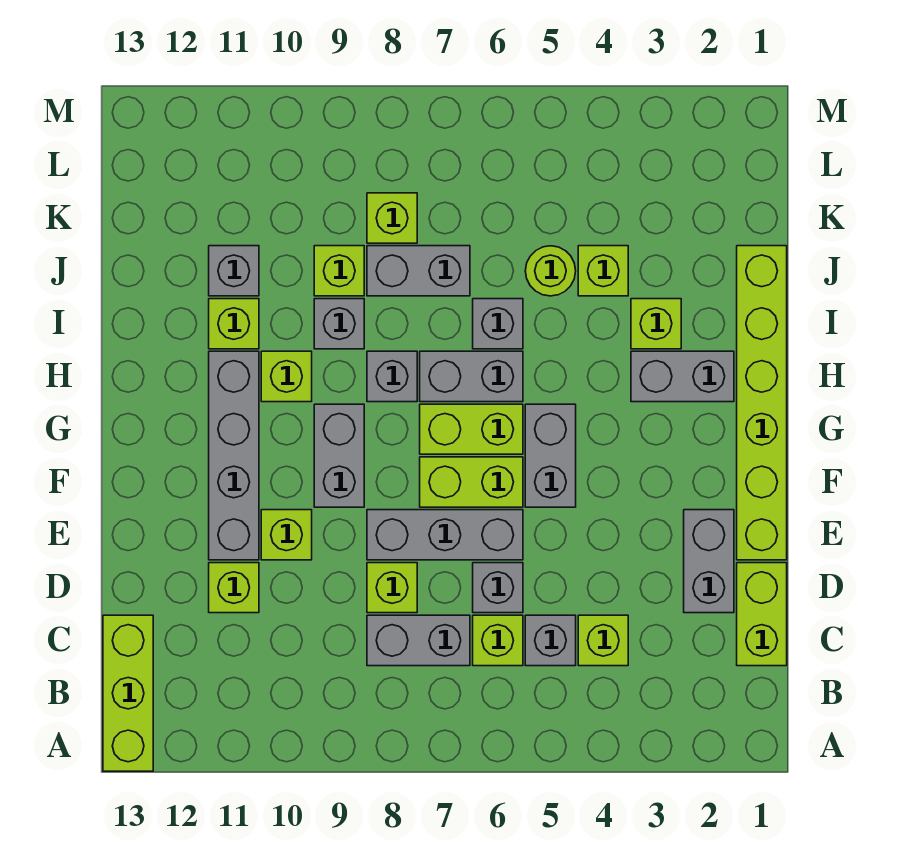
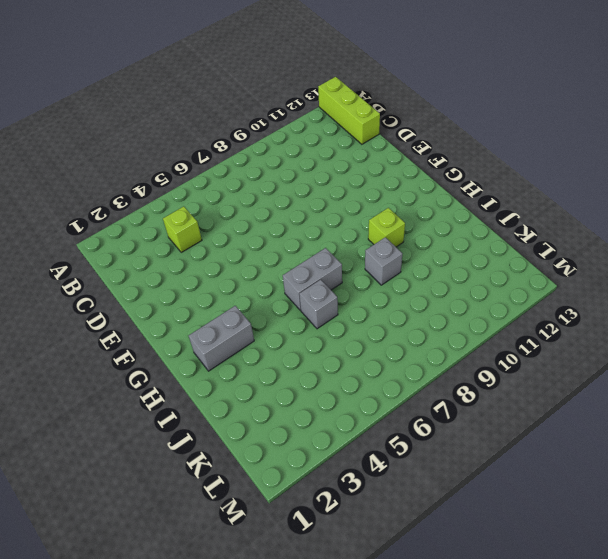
none -> lime 1x2 brick [737,563,787,666]
none -> grey 1x1 brick [525,615,576,666]
none -> lime 1x1 brick [473,615,523,666]
none -> grey 1x2 brick [367,615,470,666]

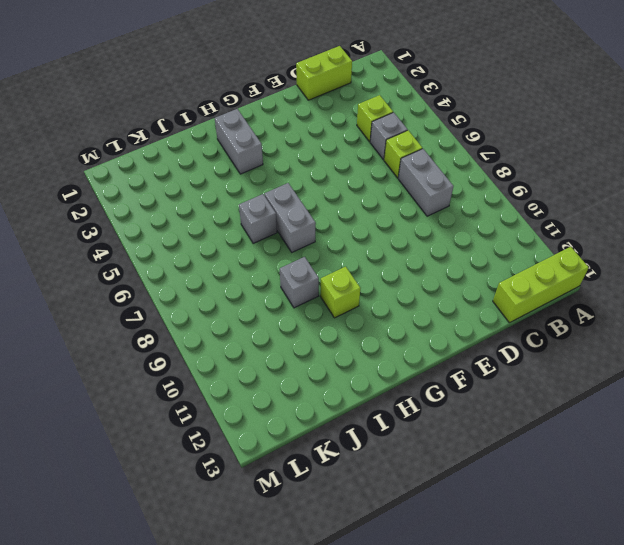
none -> grey 1x2 brick [684,510,734,613]
none -> grey 1x1 brick [473,563,523,613]
none -> lime 1x1 brick [367,563,417,613]
none -> lime 1x1 brick [209,563,259,613]

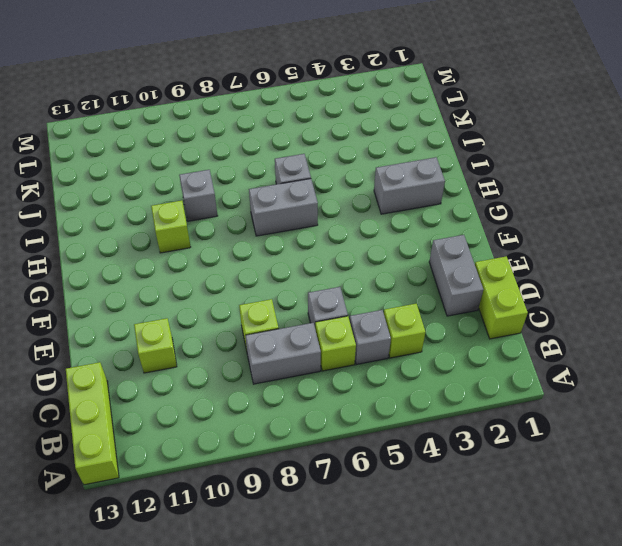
none -> lime 1x6 brick [737,246,787,560]
none -> grey 1x3 brick [367,510,523,560]
none -> lime 1x1 brick [261,510,312,560]
none -> grey 1x4 brick [209,351,259,560]

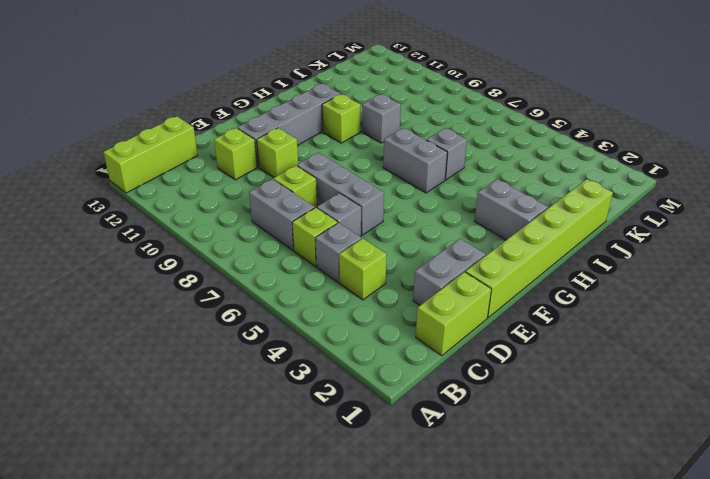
none -> grey 1x2 brick [525,404,576,507]
none -> lime 1x2 brick [420,457,523,507]
none -> grey 1x2 brick [314,404,364,507]
none -> lime 1x2 brick [420,404,523,454]

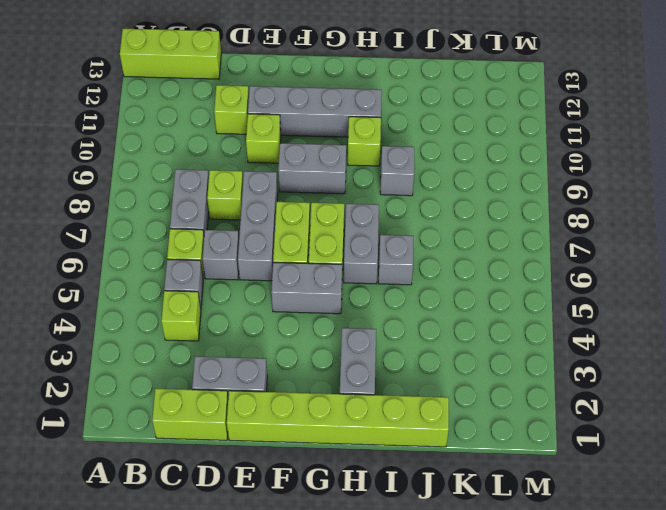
none -> grey 1x1 brick [367,351,417,402]
none -> lime 1x1 brick [631,299,681,349]
none -> lime 1x1 brick [209,299,259,349]
none -> lime 1x1 brick [578,246,628,296]

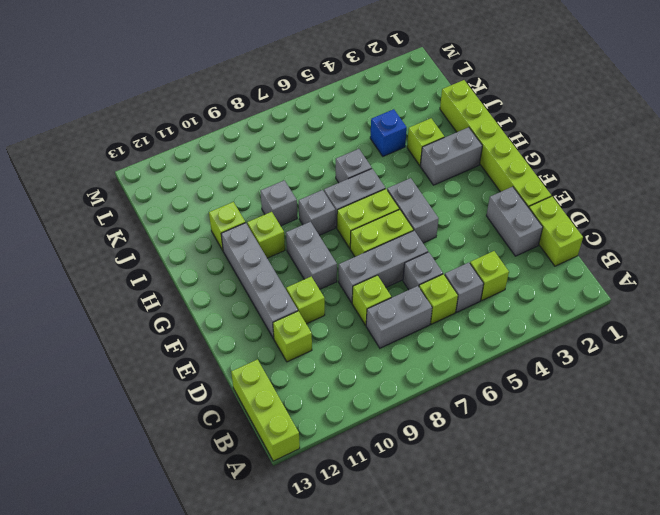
blue 1x1 brick [370,109,407,156] -> lime 1x1 brick [578,246,628,296]
none -> lime 1x1 round brick [525,246,576,296]
none -> grey 1x2 brick [367,246,470,296]
none -> lime 1x1 brick [314,246,364,296]
none -> grey 1x1 brick [209,246,259,296]

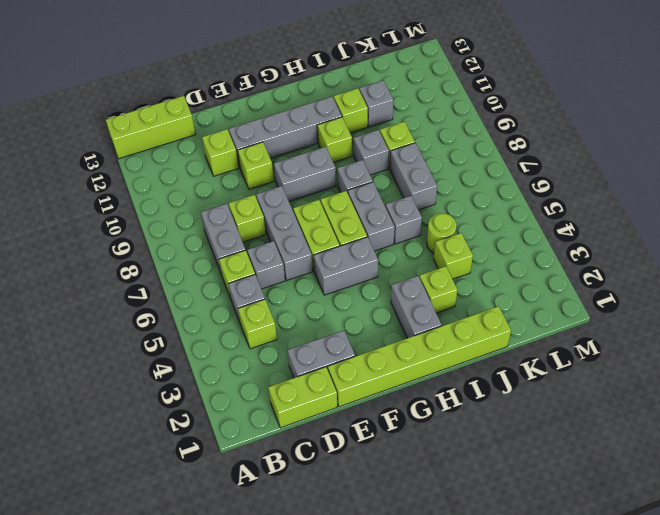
none -> lime 1x1 brick [367,193,417,243]

